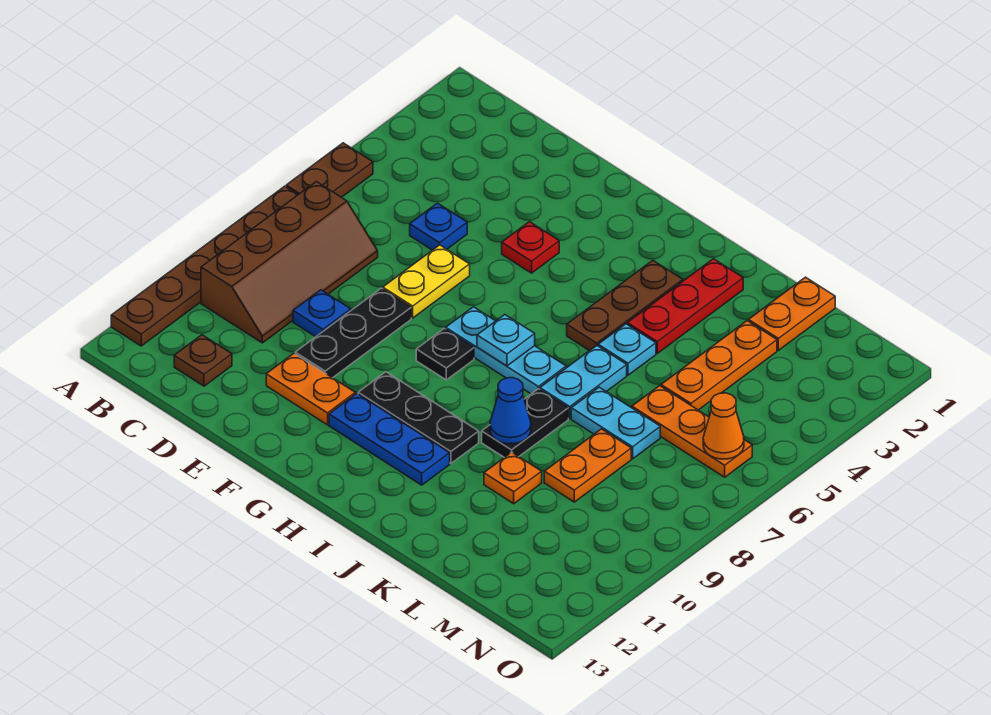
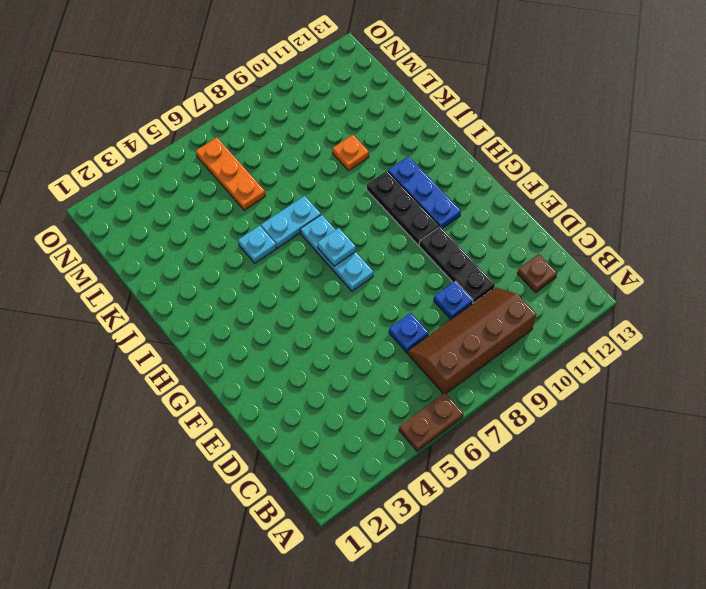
blue 1x1 plate [389,313,429,352] -> blue 1x1 plate moved to [410,203,467,250]
black 1x3 plate [419,227,495,303] -> black 1x3 plate turned to [295,288,411,378]
none -> brown 1x6 plate [111,186,298,346]
none -> yellow 1x2 plate [383,245,470,318]
none -> orange 1x2 plate [266,354,355,425]

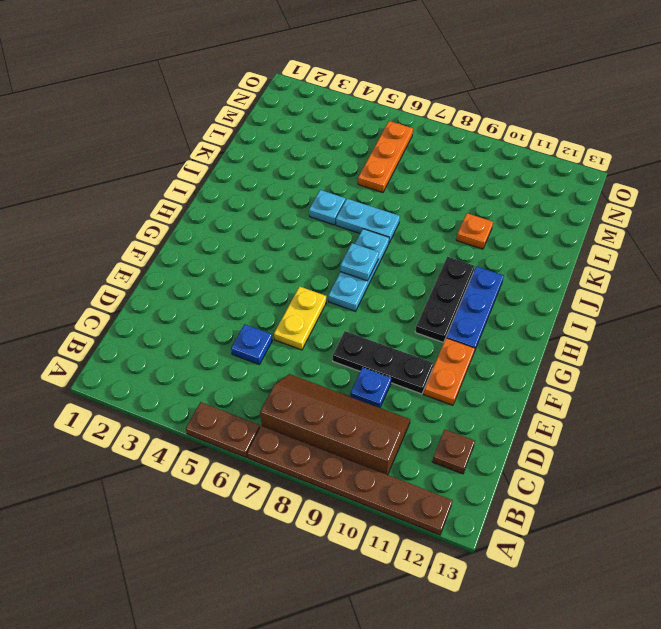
yellow 1x2 plate [274,287,326,350] -> yellow 1x2 plate turned to [383,245,470,318]
none -> red 1x1 plate [502,222,559,273]
none -> black 1x1 plate [416,329,474,380]
none -> brown 1x3 plate [567,260,683,351]

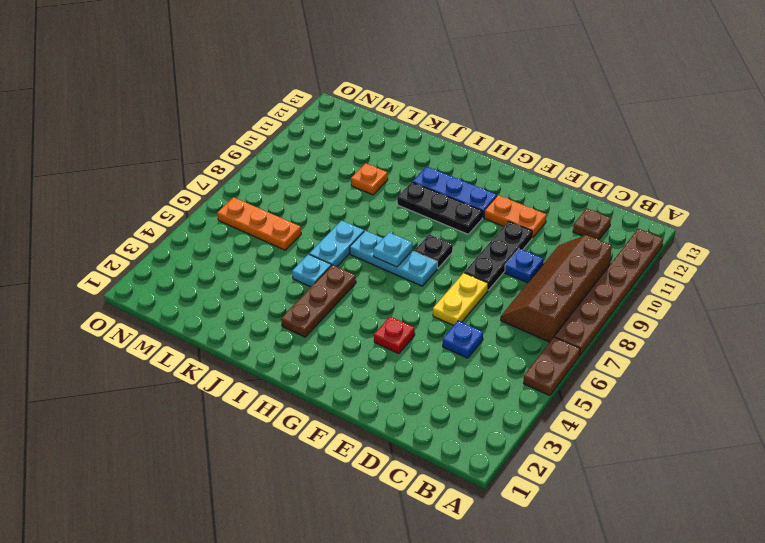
none -> red 1x3 plate [627,259,743,353]
none -> black 1x2 plate [482,389,568,457]
none -> cyan 1x2 plate [571,387,660,459]

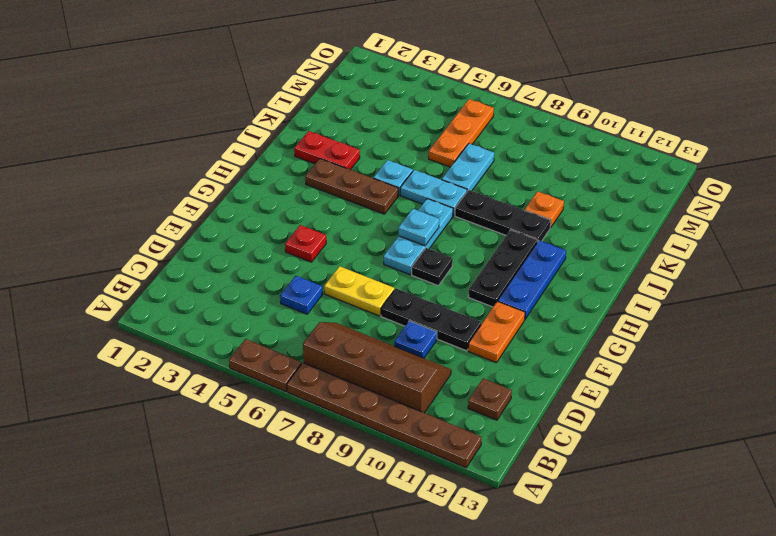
red 1x2 plate [294,131,360,170] -> red 1x3 plate [627,259,743,353]
black 1x3 plate [455,190,551,242] -> black 1x2 plate [482,389,568,457]
none -> orange 1x2 plate [749,277,835,350]
none -> orange 1x3 plate [661,321,777,410]
none -> orange 1x2 plate [544,429,631,502]

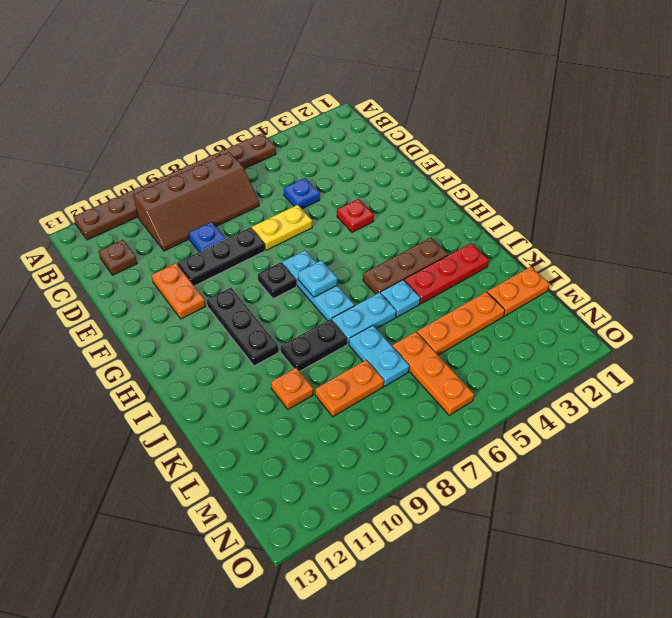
none -> blue 1x3 plate [329,394,450,485]
none -> blue 1x1 cone [490,378,531,444]
none -> orange 1x1 cone [703,393,744,459]

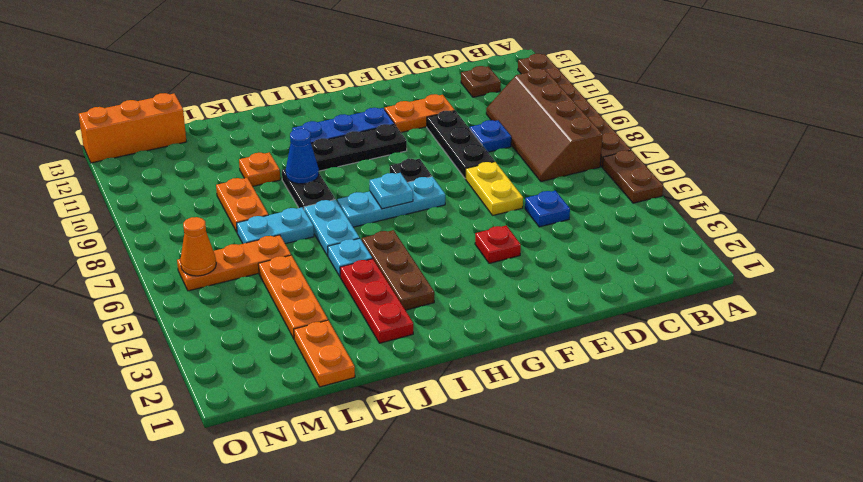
orange 1x3 brick [79,93,186,163] -> none

